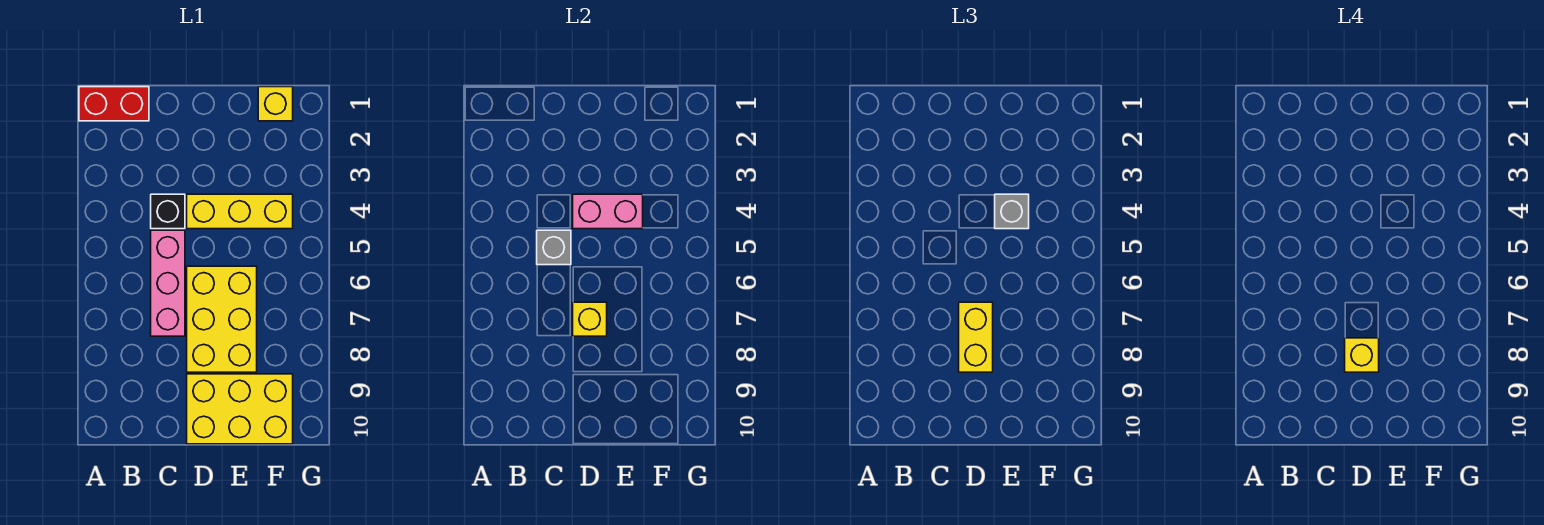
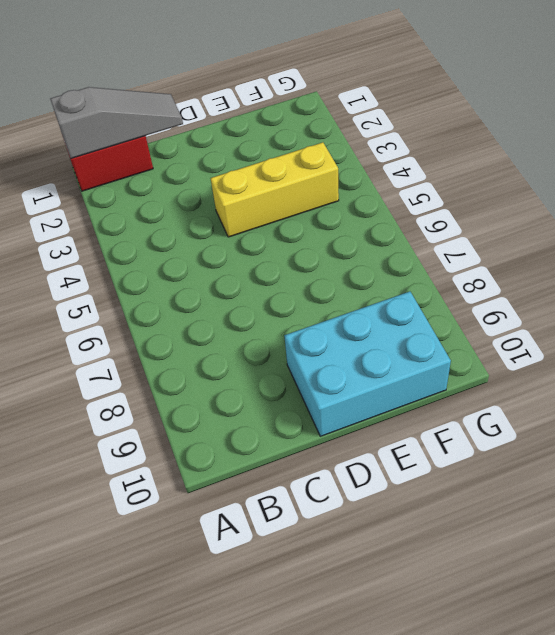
grey 1x3 slope [51,87,183,158] -> none
cyan 2x3 brick [284,291,451,436] -> yellow 2x3 brick [187,374,293,444]
none -> black 1x1 brick [151,194,185,229]
none -> pink 1x3 brick [151,230,185,336]
none -> yellow 2x3 brick [187,266,257,372]

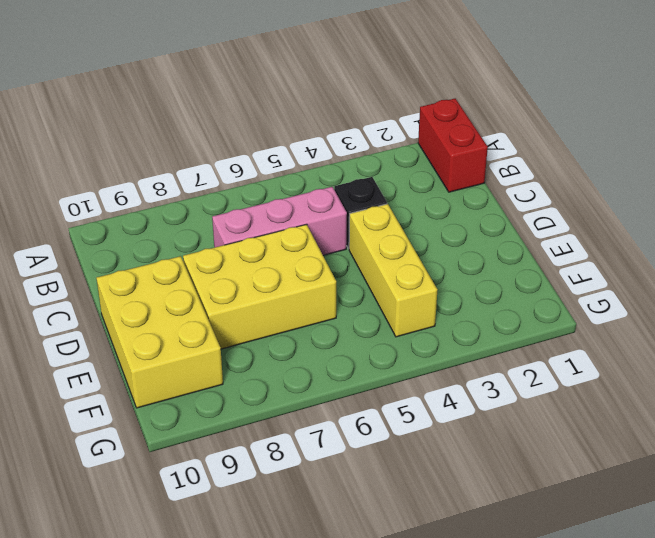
none -> yellow 1x1 brick [258,87,293,121]
none -> grey 1x1 brick [537,230,571,265]
none -> pink 1x2 brick [573,194,643,229]

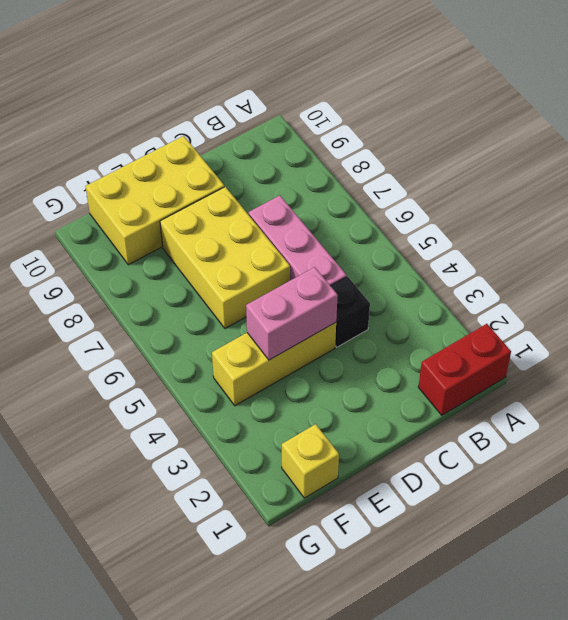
none -> grey 1x1 brick [537,230,571,265]
none -> yellow 1x1 brick [573,302,607,336]
none -> yellow 1x2 brick [959,302,993,372]

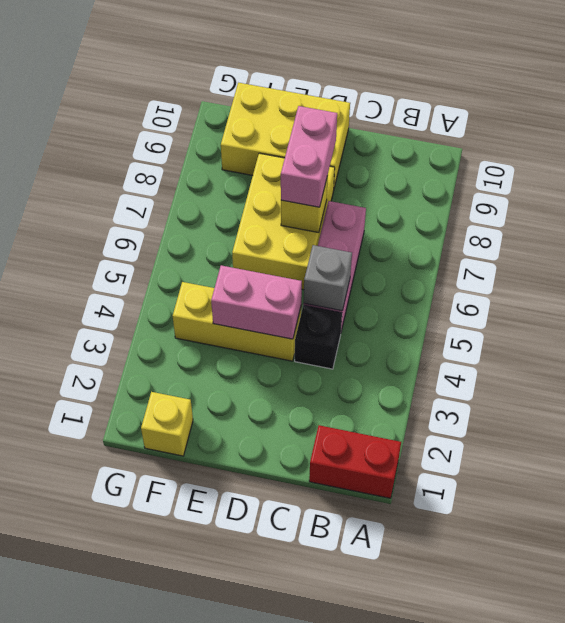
pink 1x2 brick [281,106,337,207] -> yellow 1x2 brick [959,302,993,372]
none -> grey 1x1 brick [995,194,1029,229]
none -> yellow 1x1 brick [1345,338,1379,372]

